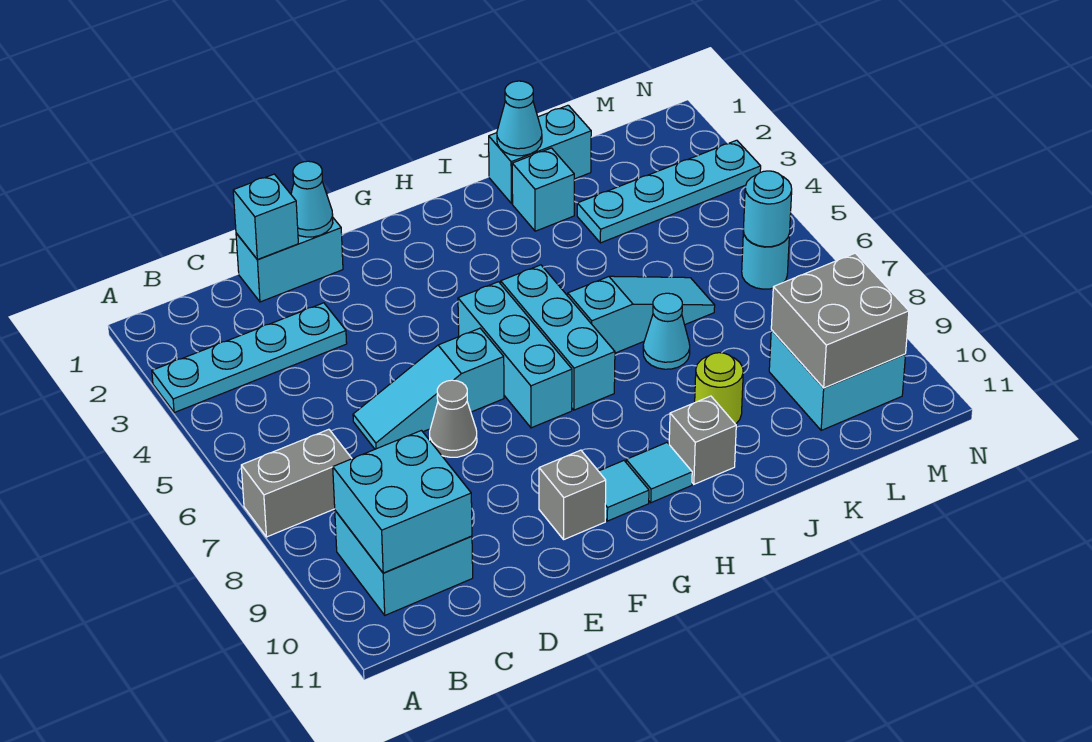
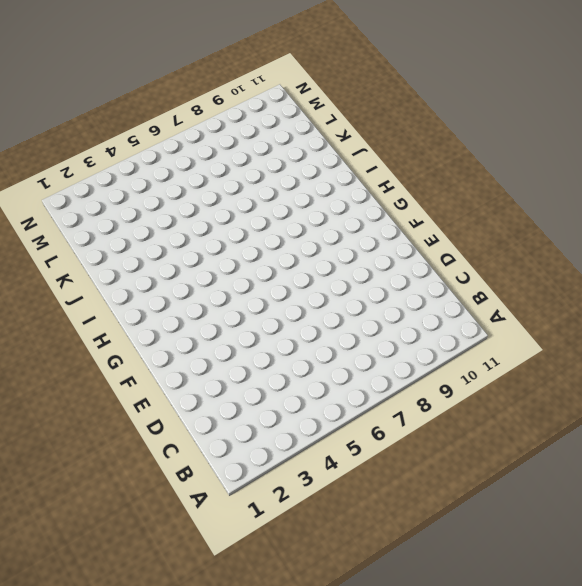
none -> cyan 1x4 plate [152,303,347,413]
none -> grey 1x2 brick [241,429,352,537]
none -> cyan 2x2 brick [335,511,473,615]

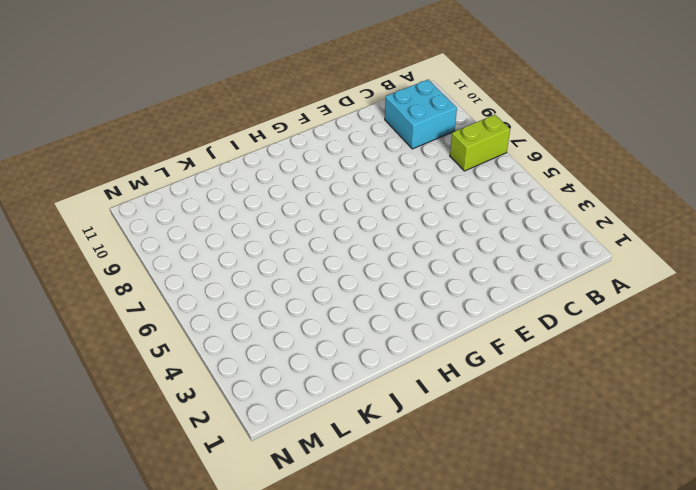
lime 1x2 brick [450,115,510,171] -> grey 1x2 brick [241,429,352,537]
none -> cyan 1x4 plate [152,303,347,413]
none -> cyan 1x2 brick [236,218,343,302]
none -> cyan 1x3 slope [353,328,504,449]

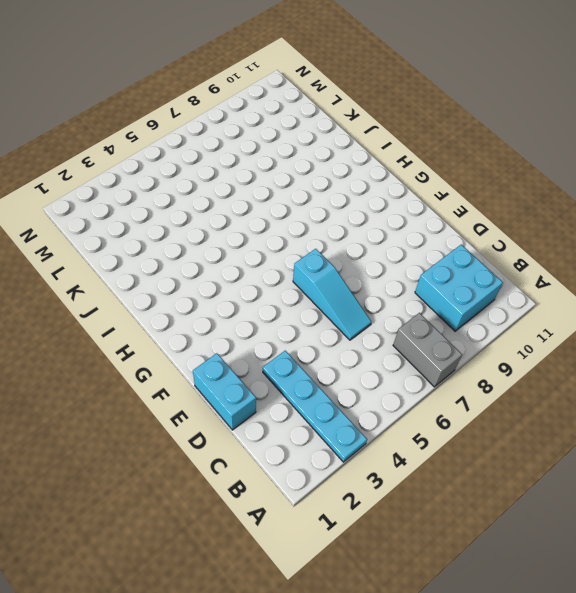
none -> grey 1x1 cone [430,380,477,457]
none -> grey 1x1 brick [539,450,606,539]
none -> cyan 1x3 brick [458,282,572,428]

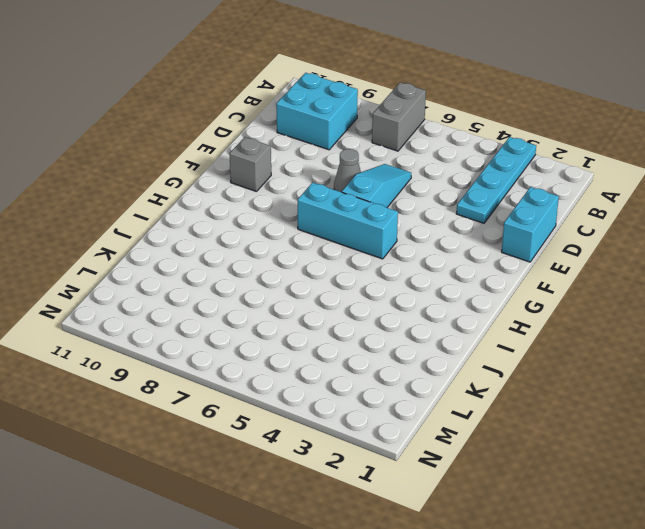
none -> cyan 1x1 tile [599,461,649,521]
none -> cyan 1x3 brick [501,265,615,410]
none -> cyan 1x1 tile [626,443,692,503]

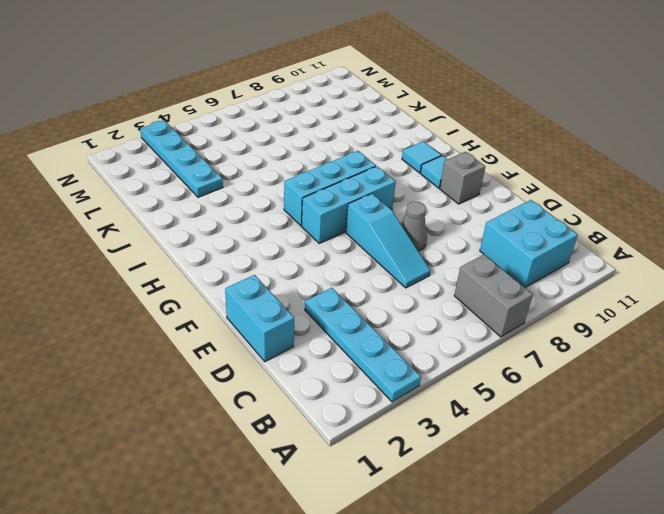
none -> cyan 1x3 slope [568,276,715,353]
none -> grey 1x1 brick [669,396,736,484]
none -> cyan 1x2 brick [489,105,591,204]

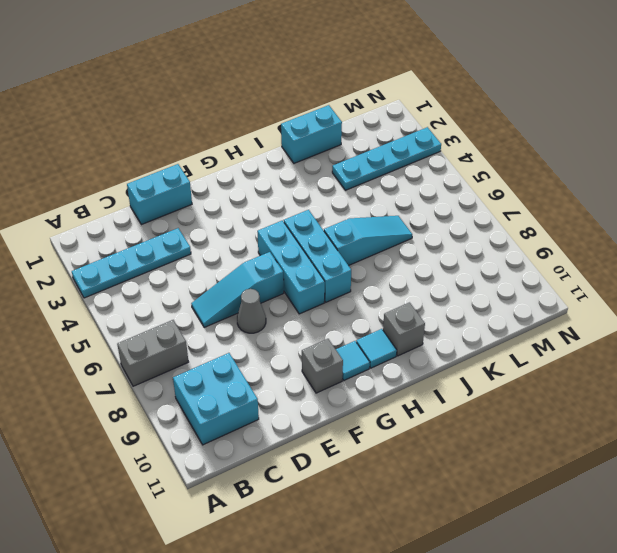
none -> cyan 1x1 brick [512,148,574,231]
none -> cyan 1x1 cone [643,293,690,369]
none -> lime 1x1 round brick [695,353,743,424]

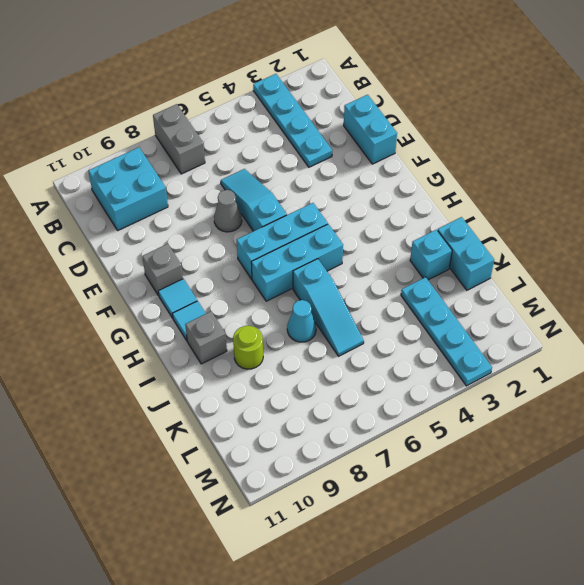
none -> cyan 2x2 brick [769,330,906,430]
none -> cyan 1x1 round brick [742,231,789,289]
none -> cyan 2x2 brick [333,431,472,573]

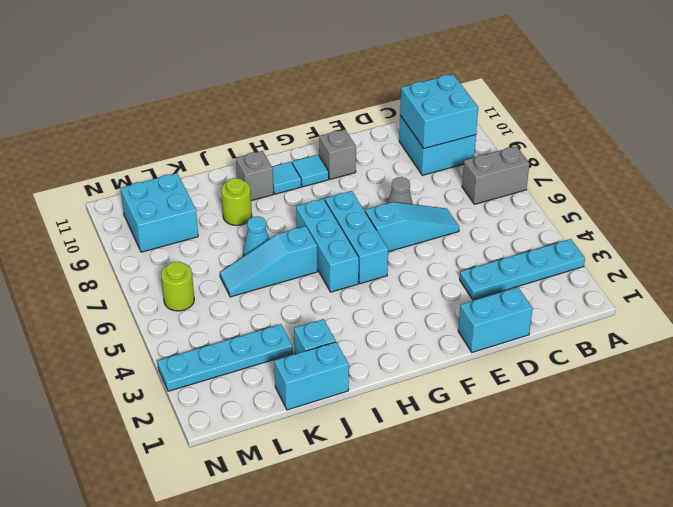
lime 1x1 round brick [161,262,194,311] -> cyan 1x1 round brick [742,231,789,289]
none -> cyan 1x1 brick [233,174,298,260]
none -> cyan 1x1 cone [291,161,333,237]
none -> cyan 1x1 cone [497,81,542,156]

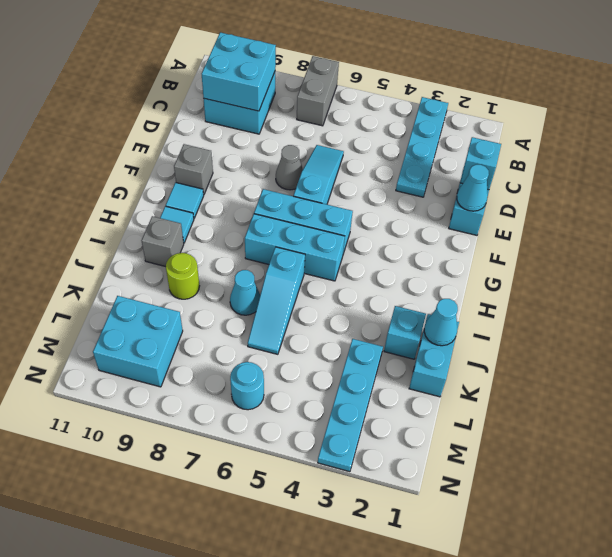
none -> grey 2x2 brick [771,253,909,388]
none -> cyan 1x1 round brick [743,171,792,247]

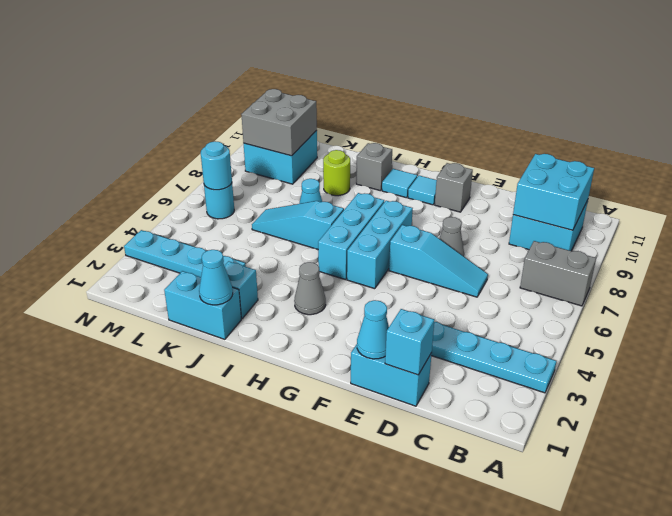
grey 1x1 cone [294,262,326,315] -> none

